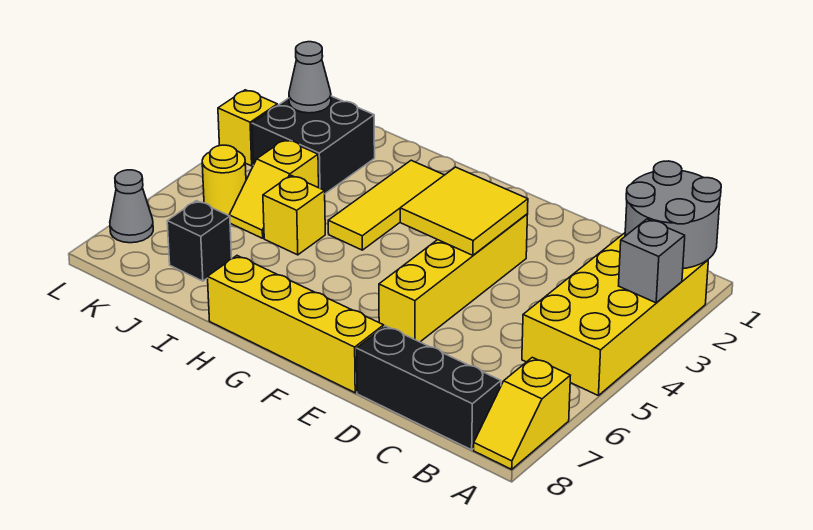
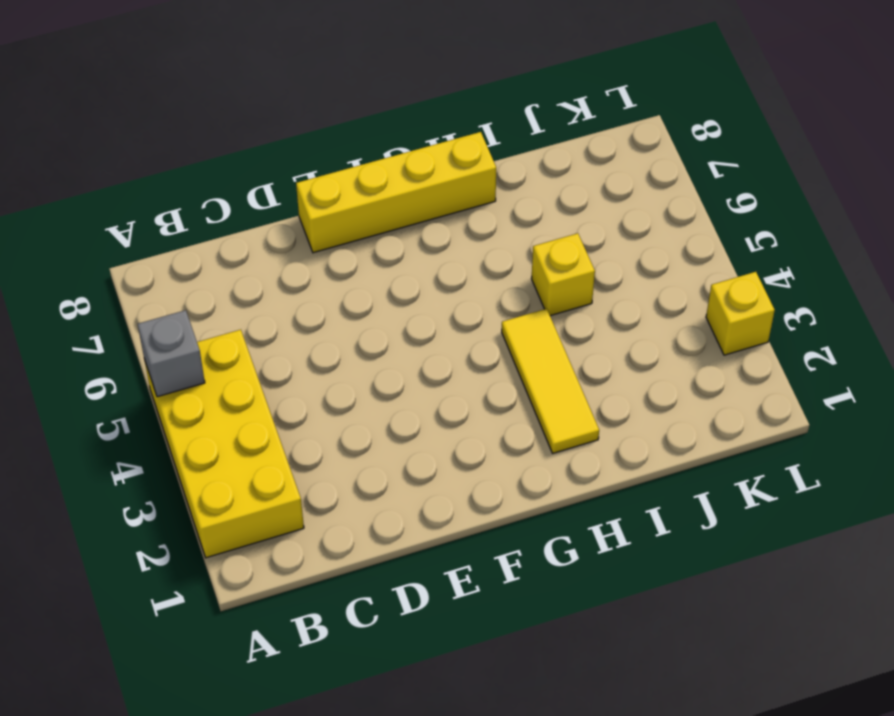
grey 1x1 brick [138,310,205,397] -> grey 1x1 brick moved to [619,219,685,303]
none -> yellow 1x2 slope [474,357,570,469]
none -> black 1x3 brick [357,326,501,450]
none -> yellow 1x4 brick [379,214,528,342]

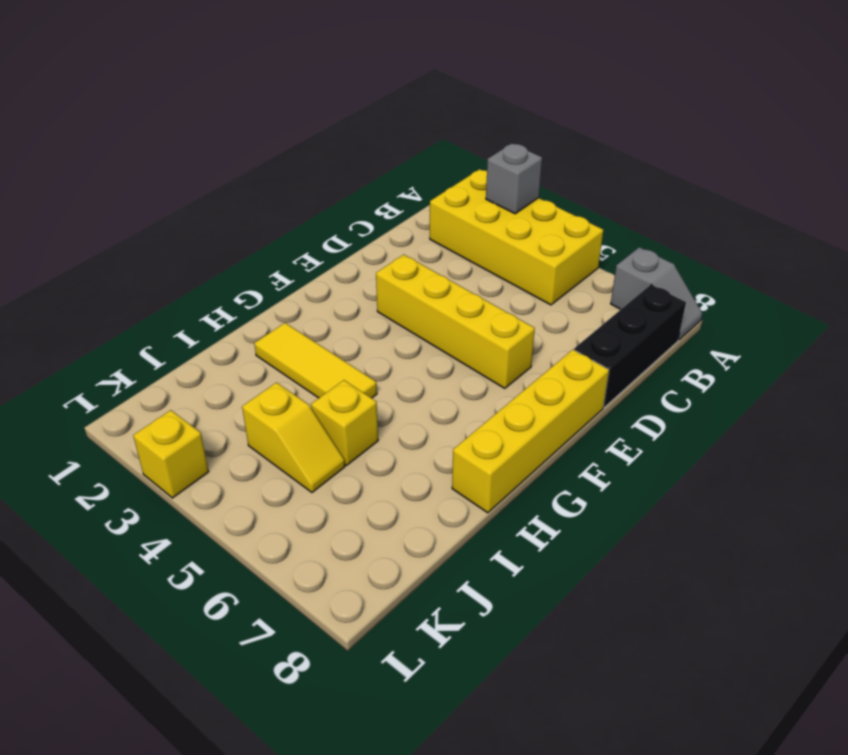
grey 1x2 slope [611,247,702,340] -> yellow 1x2 slope [474,357,570,469]
none -> black 2x2 brick [252,96,375,194]
none -> black 1x1 brick [167,201,232,281]
none -> yellow 1x1 round brick [202,145,246,216]

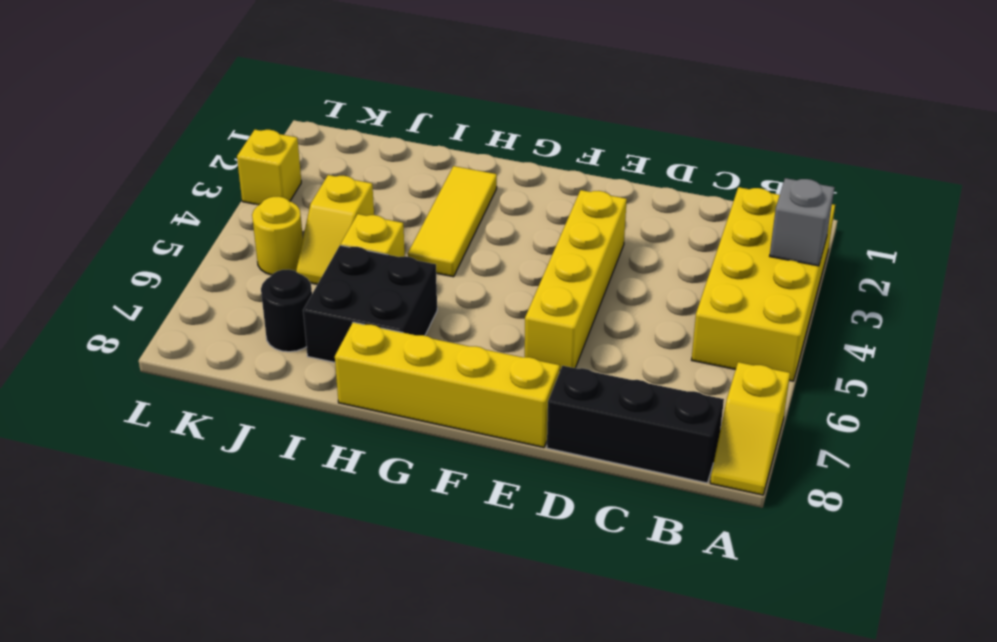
black 2x2 brick [303,245,437,362] -> black 2x2 brick moved to [252,96,375,194]
black 1x1 round brick [261,269,312,352] -> black 1x1 brick [167,201,232,281]
none -> grey 1x1 cone [110,170,153,243]
none -> grey 2x2 round brick [625,161,721,269]
none -> yellow 2x2 tile [400,167,528,255]

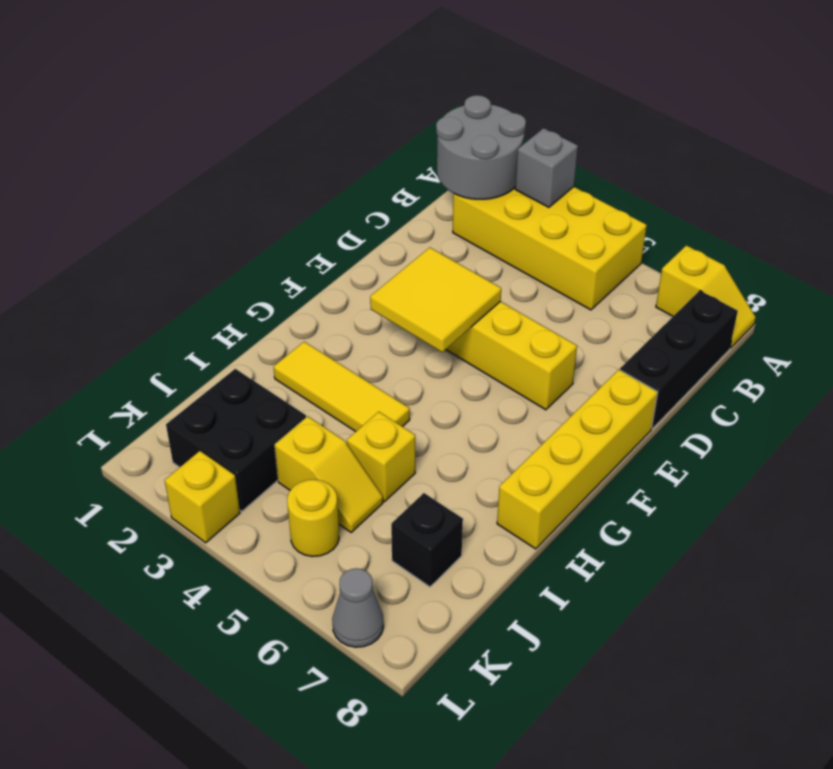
none -> grey 1x1 cone [289,42,331,113]

